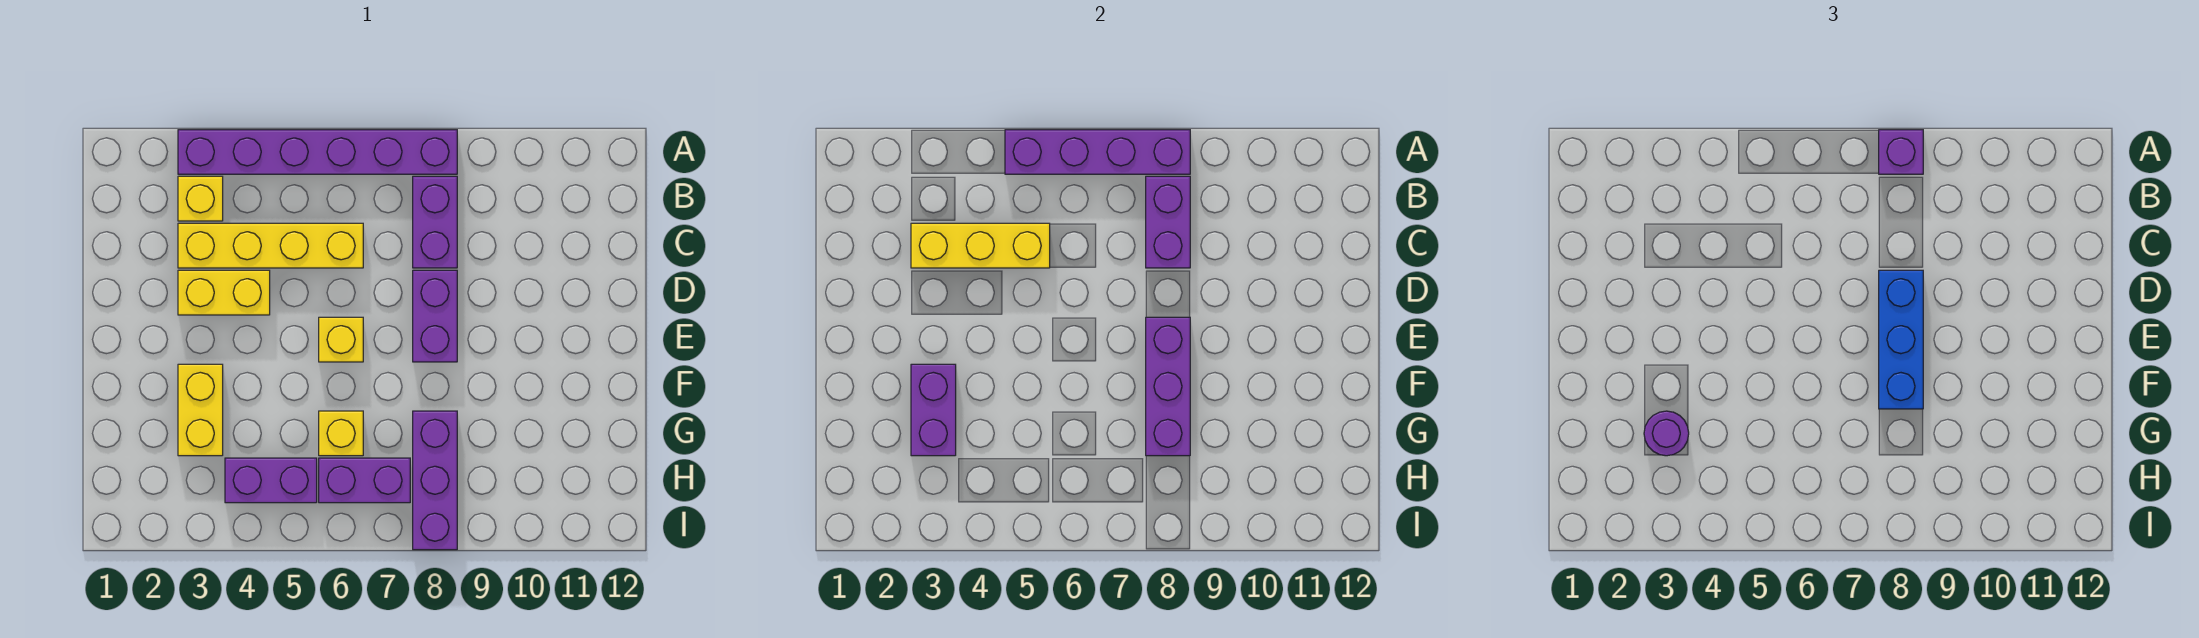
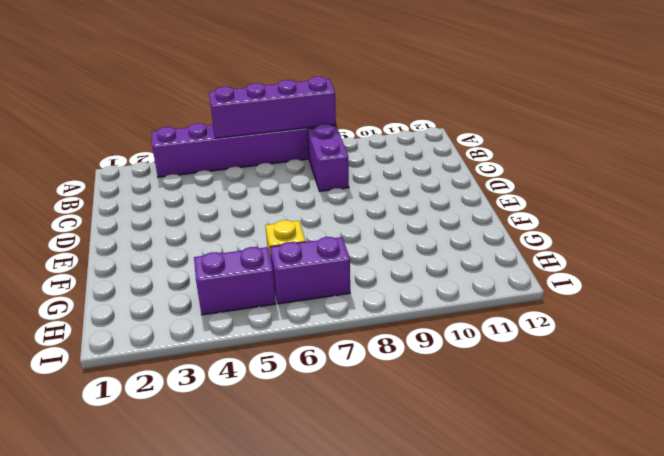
none -> yellow 1x1 brick [178,176,223,221]
none -> yellow 1x4 brick [178,223,363,268]
none -> yellow 1x2 brick [178,270,270,315]

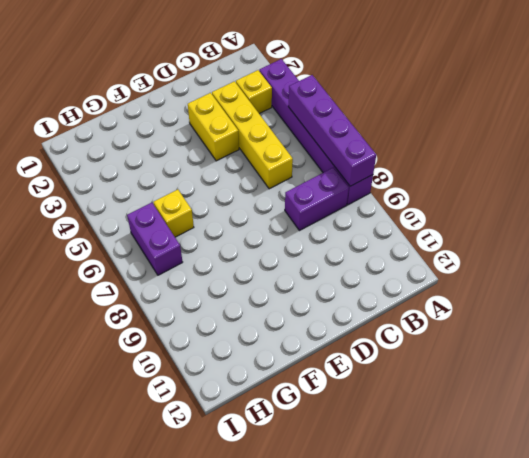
none -> purple 1x2 brick [413,270,457,362]
none -> yellow 1x1 brick [319,317,363,362]
none -> yellow 1x2 brick [178,364,223,456]

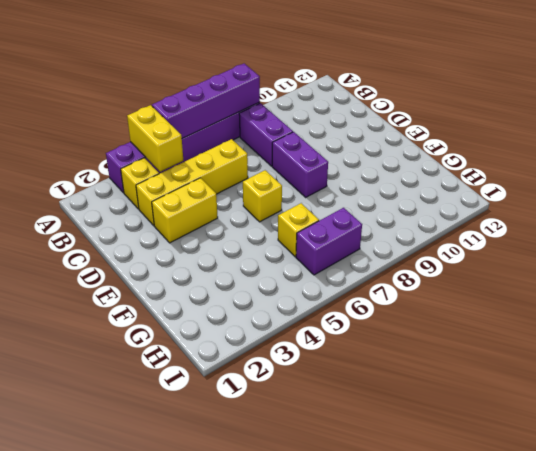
yellow 1x2 brick [127,105,183,172] -> yellow 1x2 brick moved to [178,364,223,456]
none -> purple 1x3 brick [413,411,457,550]
none -> purple 1x2 brick [225,458,317,503]
none -> purple 1x2 brick [1146,176,1190,268]

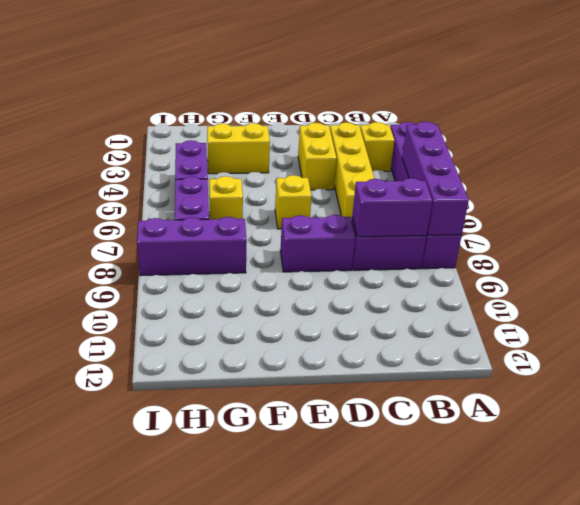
none -> yellow 1x3 brick [911,223,1050,268]
none -> purple 1x3 brick [1146,317,1190,456]
none -> purple 1x2 brick [911,364,956,456]

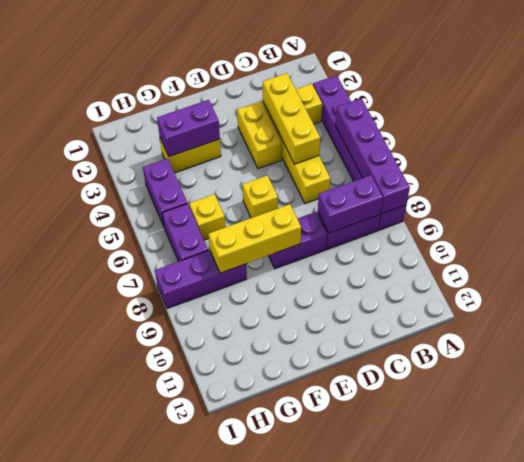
yellow 1x3 brick [209,204,301,273] -> purple 1x3 brick [1146,317,1190,456]
none -> purple 1x1 brick [1879,130,1923,174]
none -> blue 1x3 brick [1879,270,1923,409]
none -> purple 1x1 round brick [1644,411,1689,456]

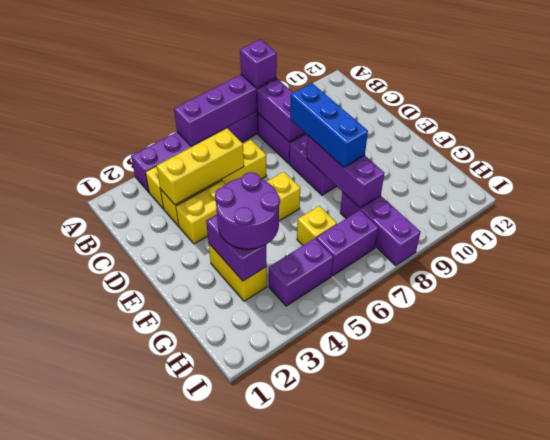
purple 2x2 round brick [215,172,280,249] -> purple 1x1 round brick [1644,411,1689,456]

